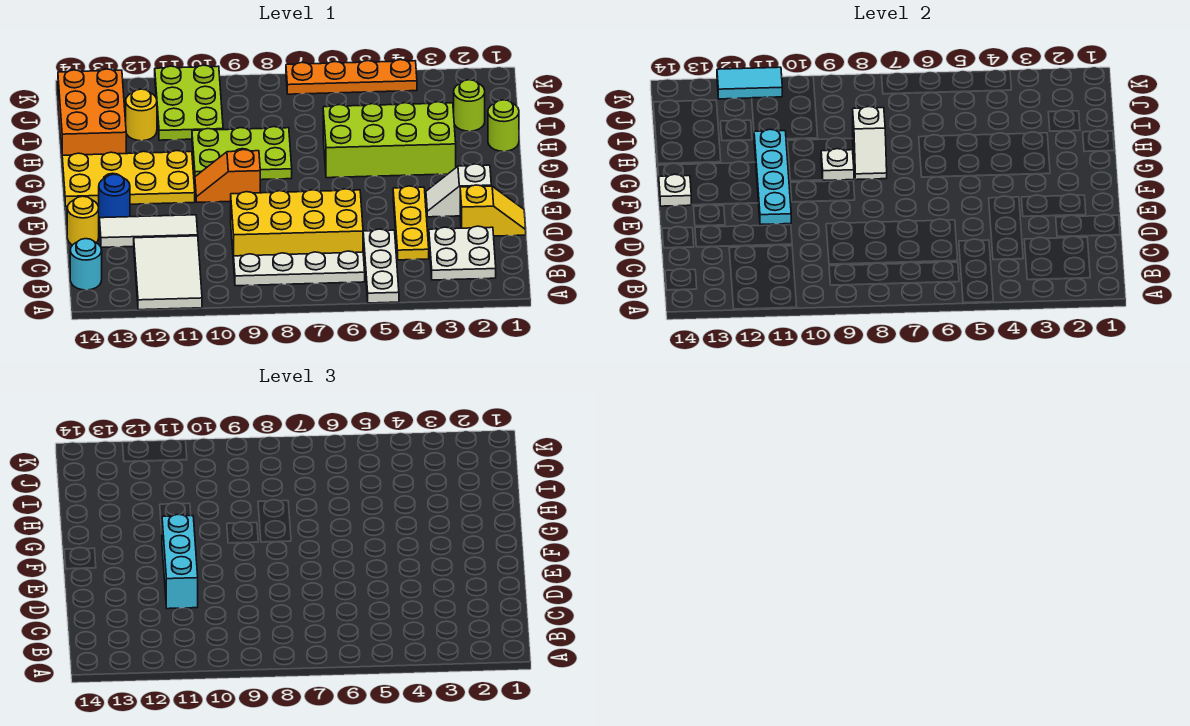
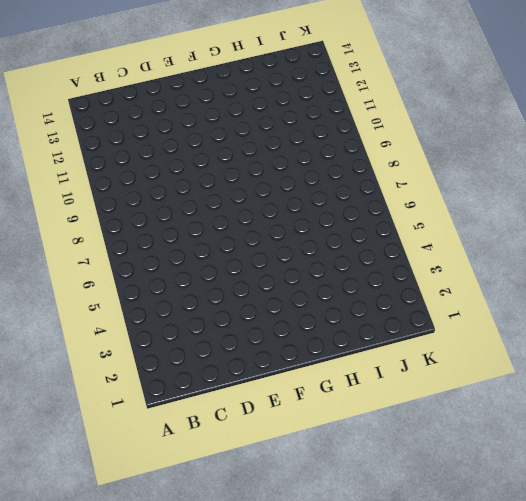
none -> white 1x3 plate [363,229,399,303]
none -> white 2x3 tile [134,236,202,310]
none -> white 2x2 plate [429,226,496,280]

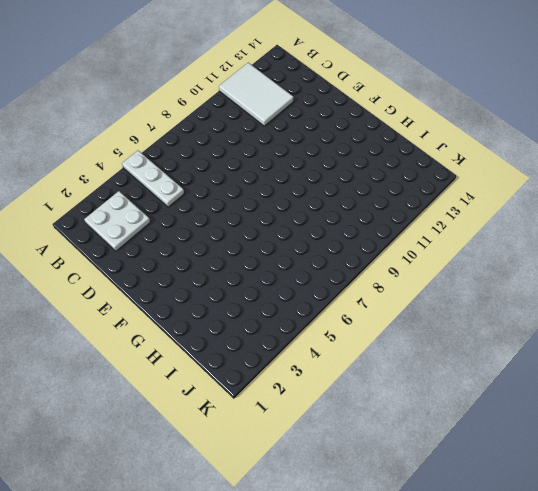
none -> white 1x4 plate [234,251,365,286]
none -> cyan 1x1 round brick [70,239,102,290]
none -> yellow 1x3 plate [393,186,429,260]

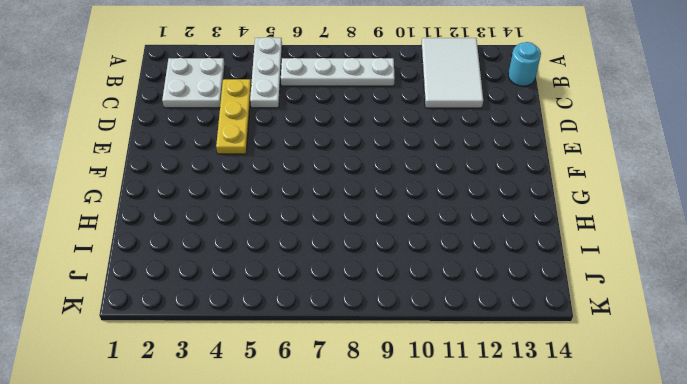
none -> yellow 2x4 brick [231,189,363,264]
none -> yellow 1x2 slope [460,185,526,236]
none -> white 1x3 tile [100,215,198,247]

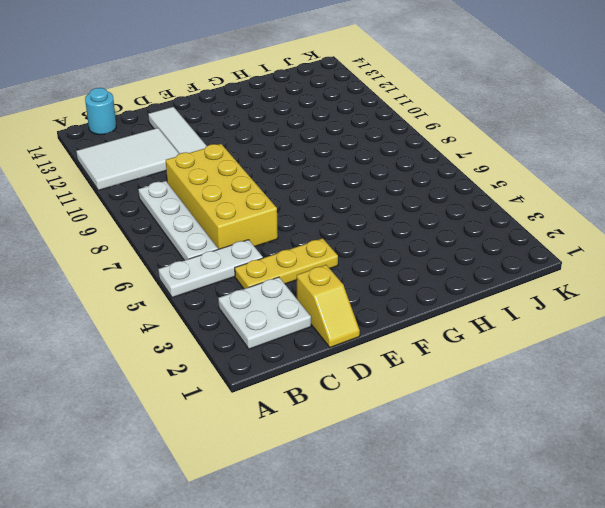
none -> yellow 1x1 round brick [67,196,99,245]
none -> white 1x2 slope [426,164,491,217]
none -> blue 1x1 round brick [99,174,130,218]

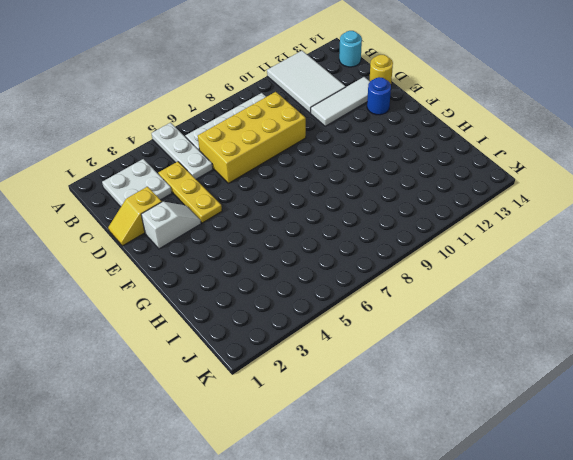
none -> orange 1x2 slope [195,150,260,202]
none -> yellow 2x4 plate [62,151,195,206]
none -> lime 2x4 brick [323,102,456,178]

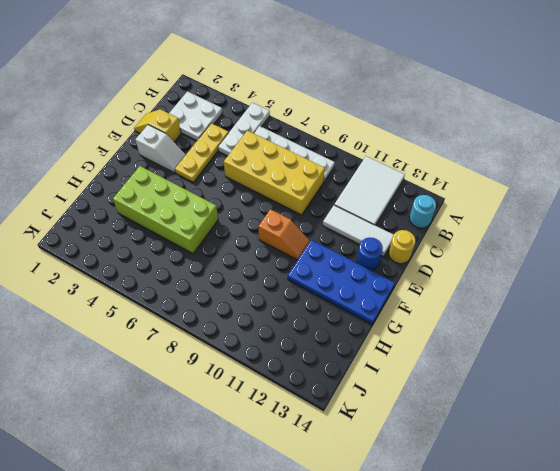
blue 2x4 plate [288,240,395,324] -> yellow 2x4 plate [62,151,195,206]
none -> lime 2x3 plate [192,127,292,180]
none -> lime 1x1 round brick [488,100,519,151]
none -> orange 2x3 brick [58,69,126,155]

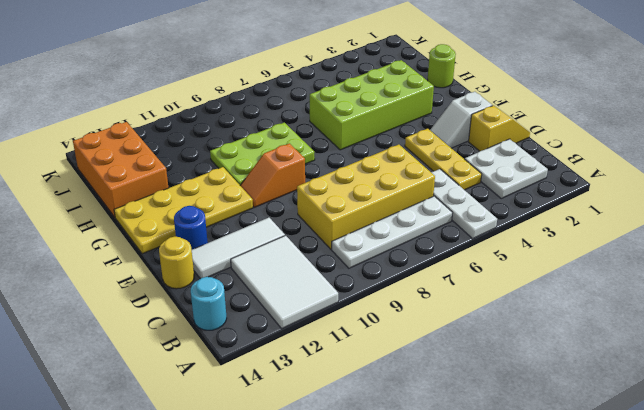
none -> lime 1x1 round brick [454,80,485,131]
none -> lime 2x3 plate [155,65,223,140]
none -> yellow 1x1 round brick [126,89,157,141]

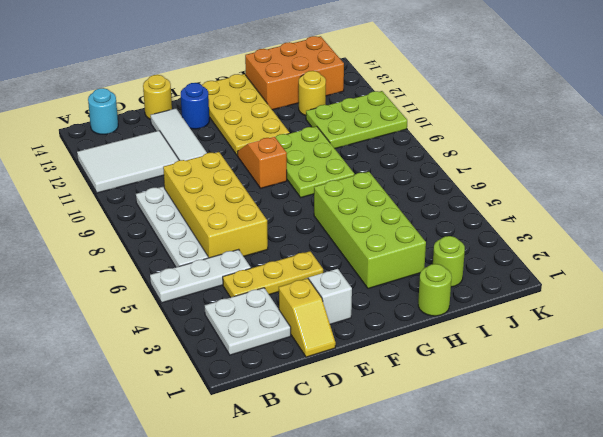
none -> orange 1x4 plate [286,60,417,94]
none -> cyan 1x4 plate [754,129,791,224]
none -> white 1x1 plate [659,174,691,206]

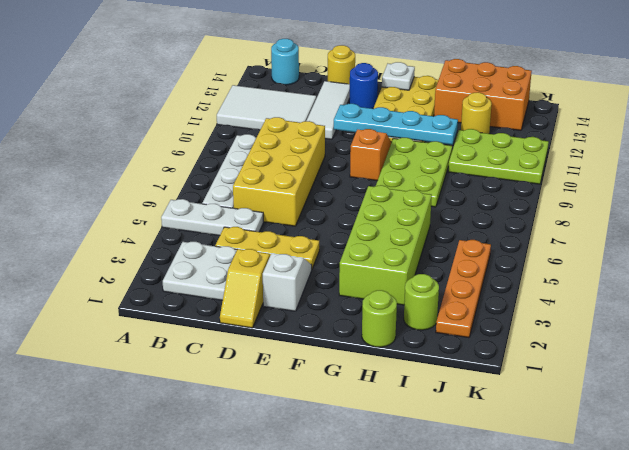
orange 1x4 plate [436,240,491,338] -> orange 1x4 plate moved to [286,60,417,94]
none -> white 1x2 slope [853,107,887,180]
none -> white 1x1 plate [821,149,854,180]
none -> cyan 1x2 tile [717,67,782,99]

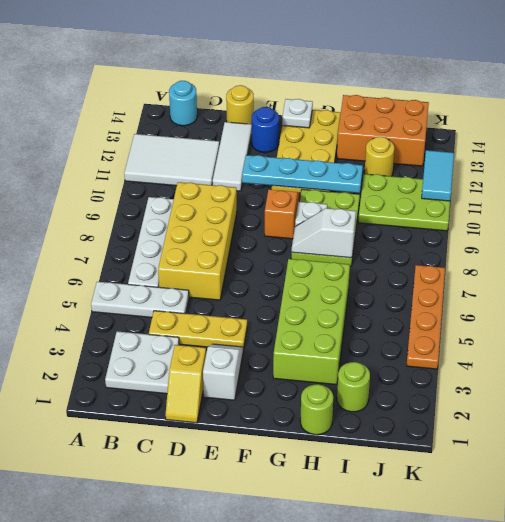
none -> cyan 1x3 brick [162,514,198,609]

